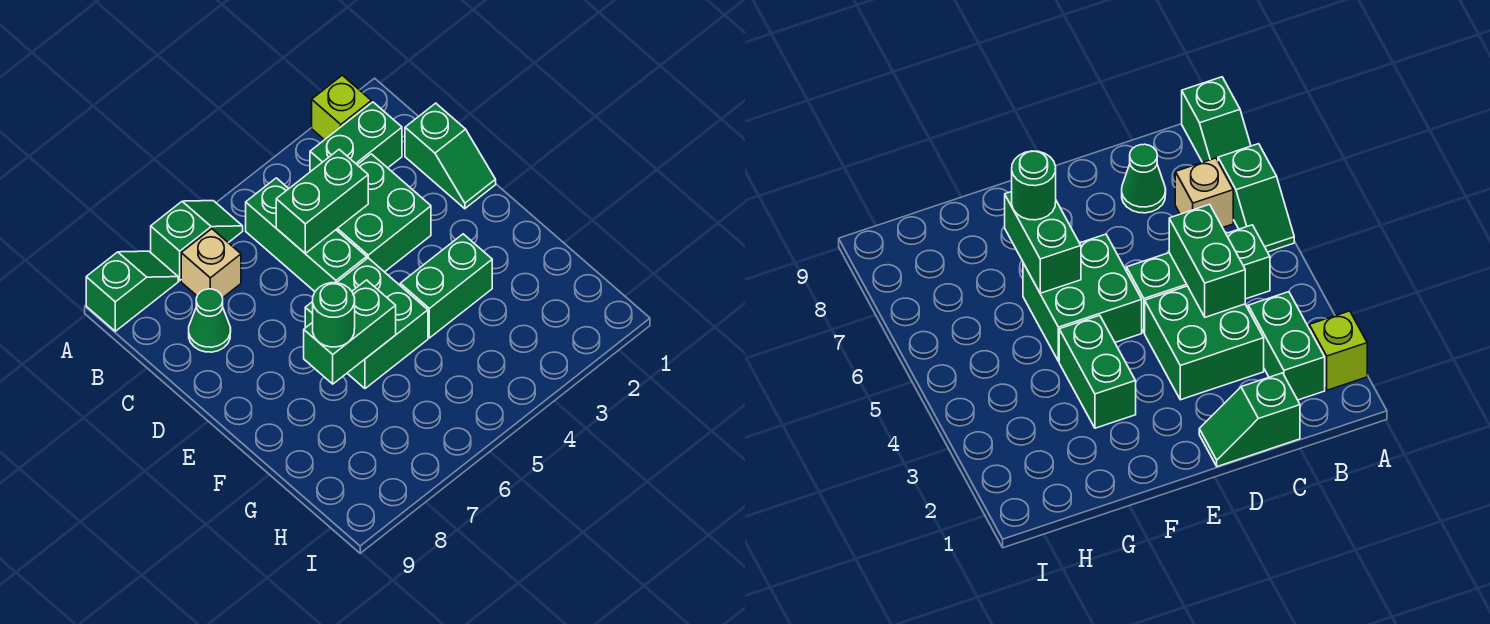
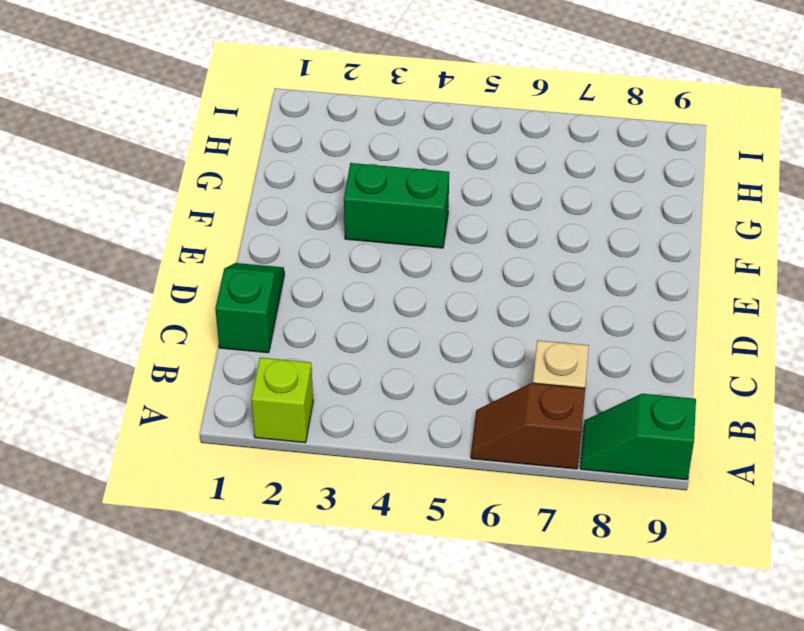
brown 1x2 slope [471,383,585,469] -> green 1x2 slope [151,201,243,281]
none -> green 1x2 brick [310,102,402,172]
none -> green 1x3 brick [246,178,367,292]
none -> green 2x2 brick [336,154,431,272]

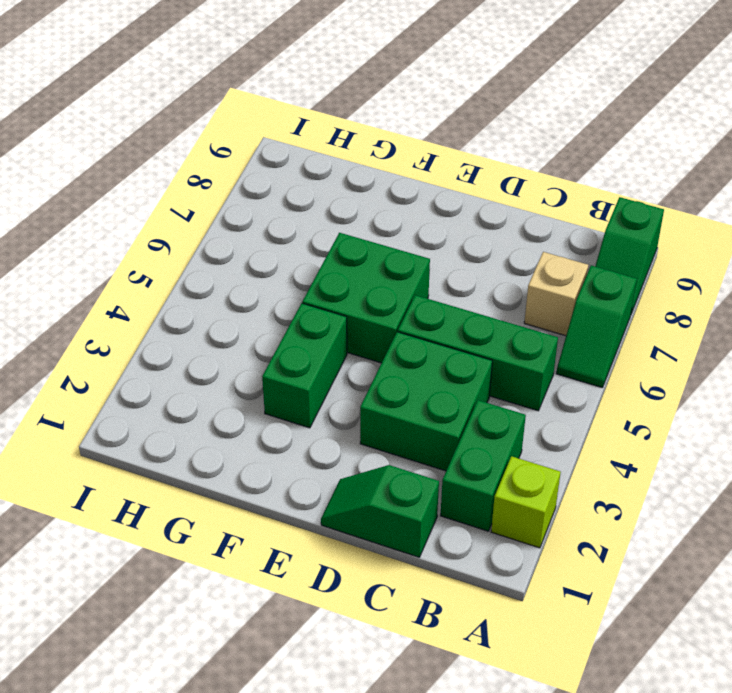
none -> green 1x1 cone [189,289,231,352]
none -> green 1x2 brick [276,150,368,253]
none -> green 1x2 brick [304,280,396,384]

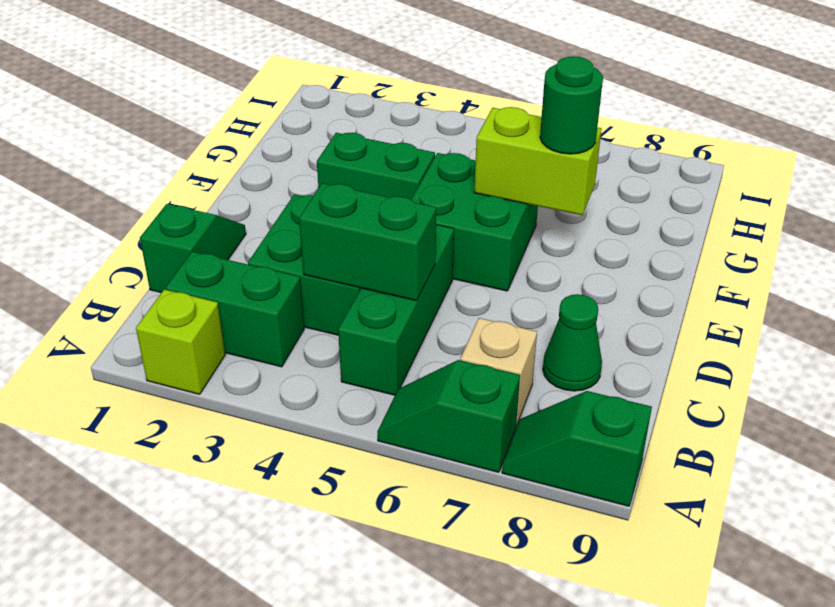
lime 1x2 brick [474,107,602,215] -> green 1x2 brick [304,280,396,384]

